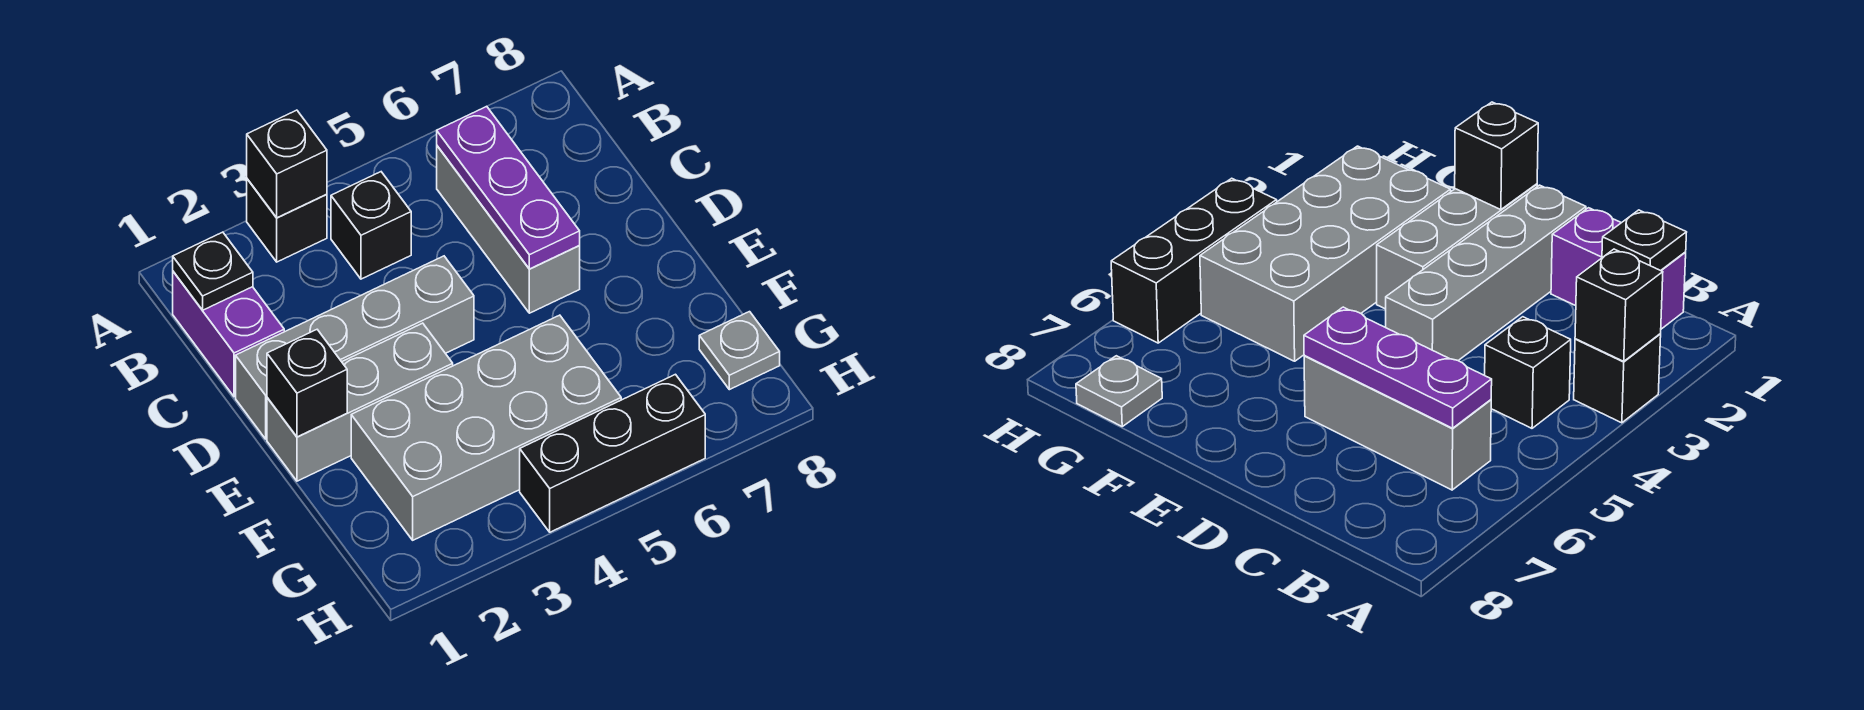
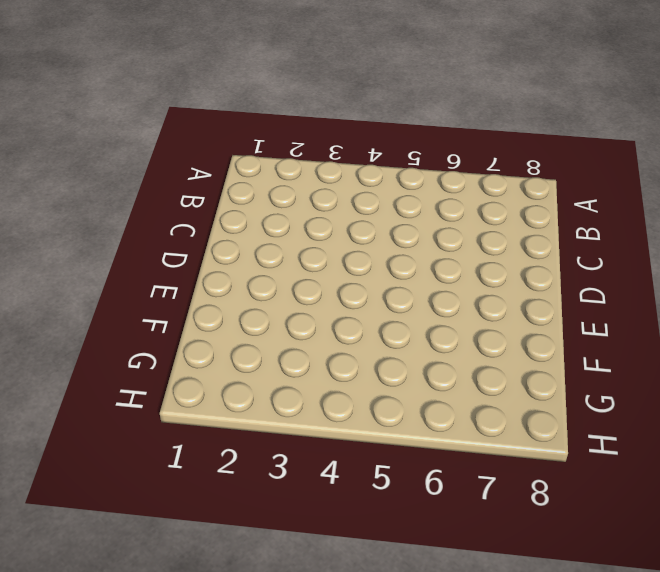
none -> black 1x1 brick [247,179,327,262]
none -> purple 1x2 brick [173,272,284,397]
none -> black 1x1 brick [331,172,411,279]

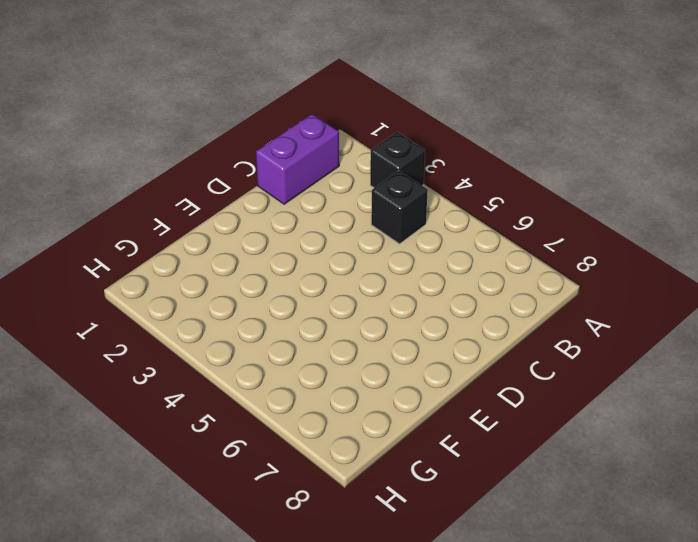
none -> grey 1x3 brick [437,146,580,313]
none -> grey 1x4 brick [236,256,474,439]
none -> grey 1x3 brick [267,323,453,481]

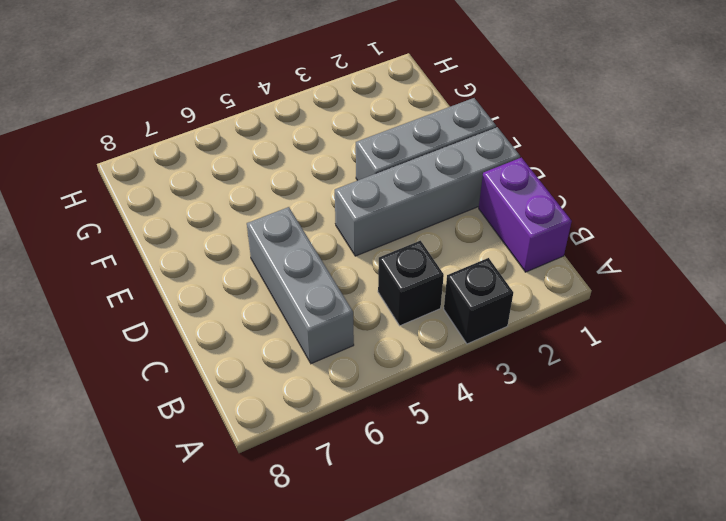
none -> grey 2x4 brick [351,315,621,540]
none -> grey 1x1 plate [699,312,780,390]
none -> black 1x3 brick [520,374,705,532]

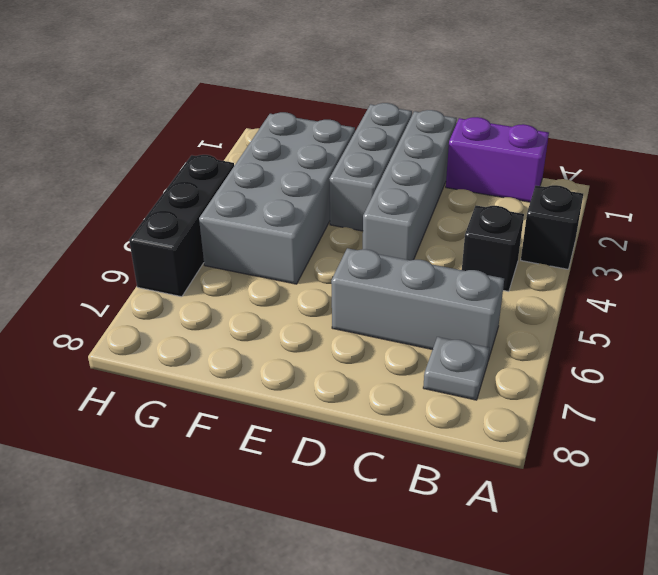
grey 1x1 plate [423,337,489,400] -> grey 1x1 plate moved to [699,312,780,390]
none -> black 1x1 brick [247,110,327,218]
none -> black 1x1 plate [173,232,253,310]
none -> purple 1x3 plate [437,106,580,269]

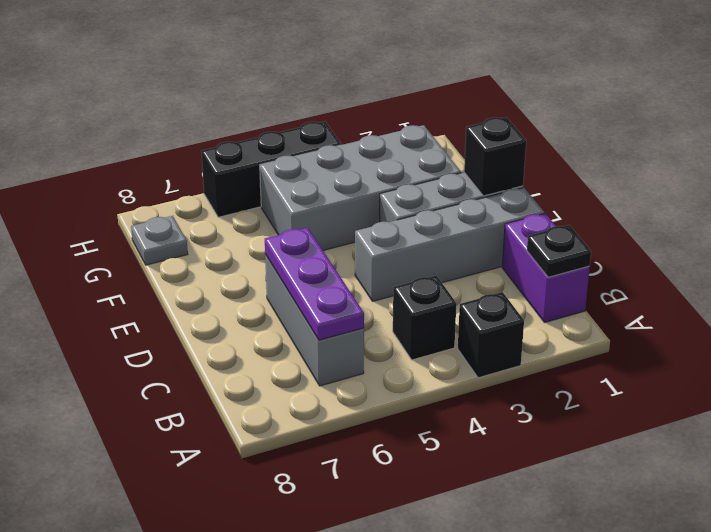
none -> black 1x1 brick [247,110,327,218]

